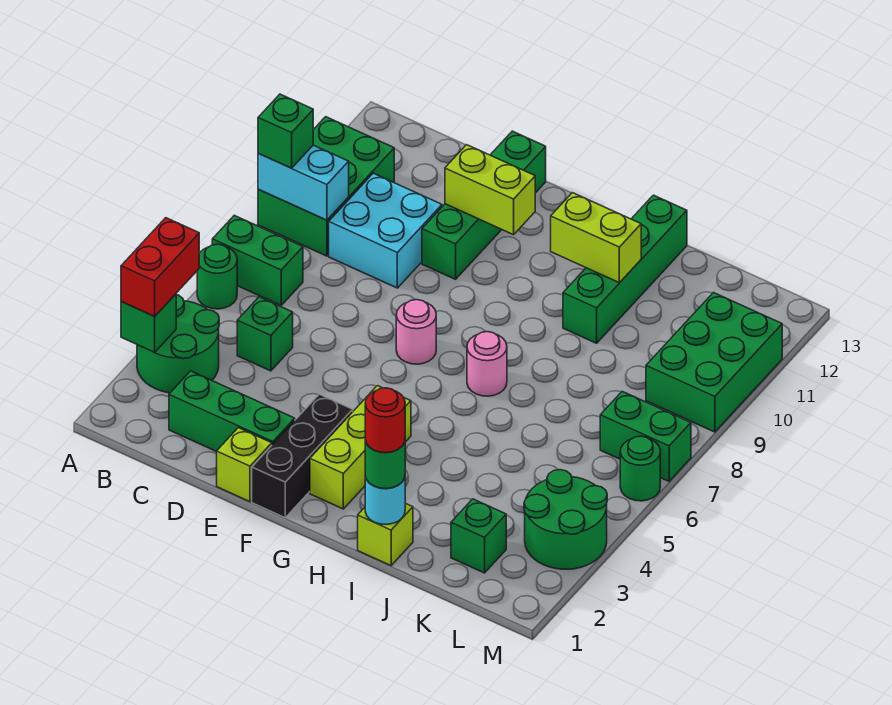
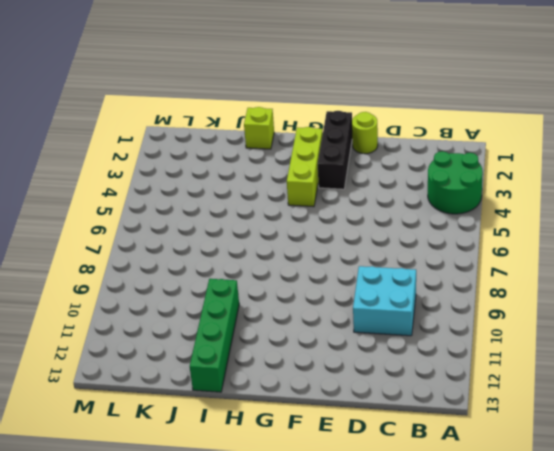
lime 1x1 round brick [352,112,378,154] -> lime 1x1 brick [217,428,272,502]
none -> green 1x1 round brick [197,244,237,309]
none -> green 1x2 brick [212,215,303,305]
none -> green 2x3 brick [258,117,394,256]

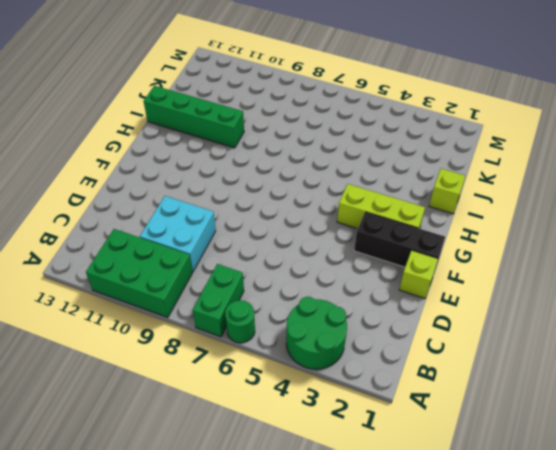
none -> green 1x3 brick [169,371,295,452]
none -> green 1x1 brick [237,297,293,371]
none -> green 1x4 brick [422,131,546,279]

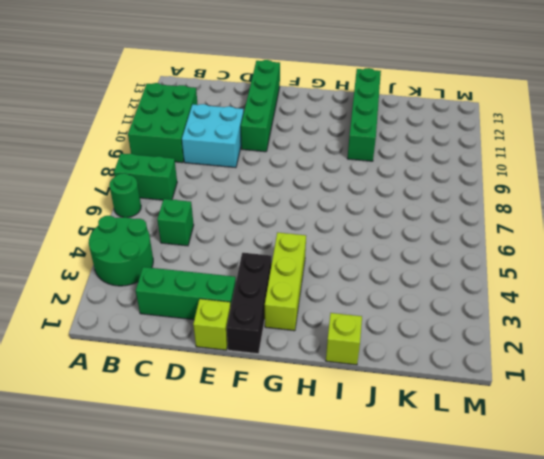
none -> pink 1x1 round brick [396,300,436,364]
none -> pink 1x1 round brick [467,332,507,396]
none -> green 1x1 brick [451,499,506,573]

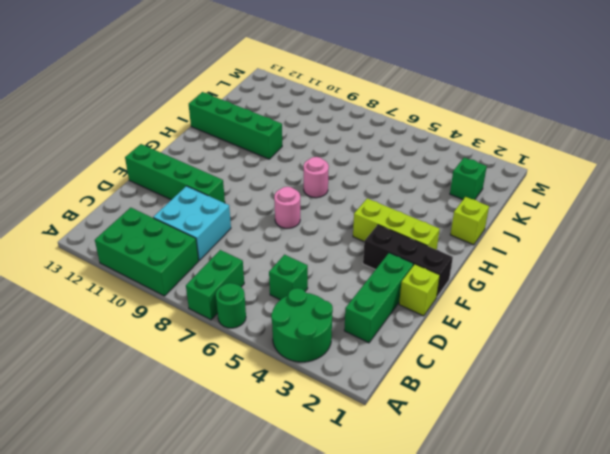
none -> green 2x2 round brick [524,470,607,569]
none -> green 1x2 brick [600,391,691,481]
none -> green 2x3 brick [646,293,782,432]

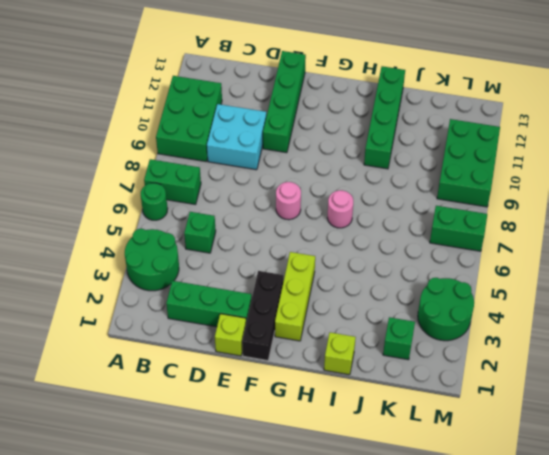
none -> green 1x1 round brick [620,436,660,501]
none -> green 1x1 brick [121,294,176,352]
none -> cyan 1x2 brick [258,145,349,220]

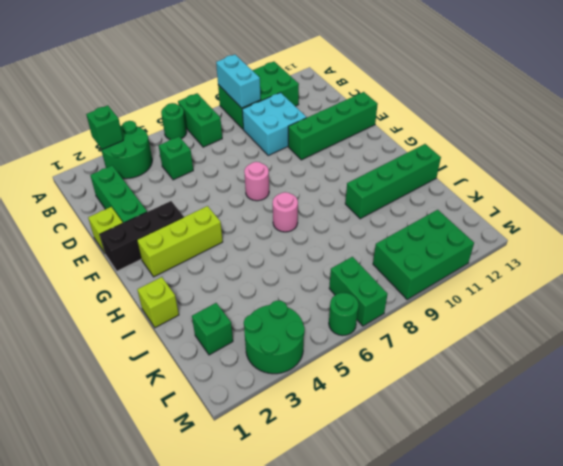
none -> lime 1x2 brick [445,145,535,235]
none -> lime 1x2 brick [551,193,641,283]
none -> cyan 1x1 round brick [365,477,405,525]

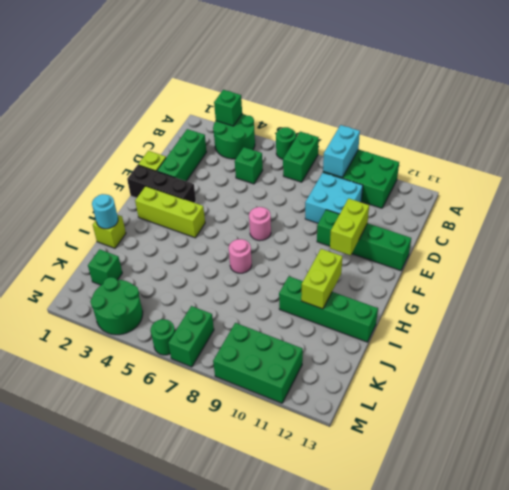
none -> red 1x2 brick [121,218,199,316]
none -> green 1x1 brick [258,94,313,168]
none -> green 1x1 round brick [365,441,405,489]

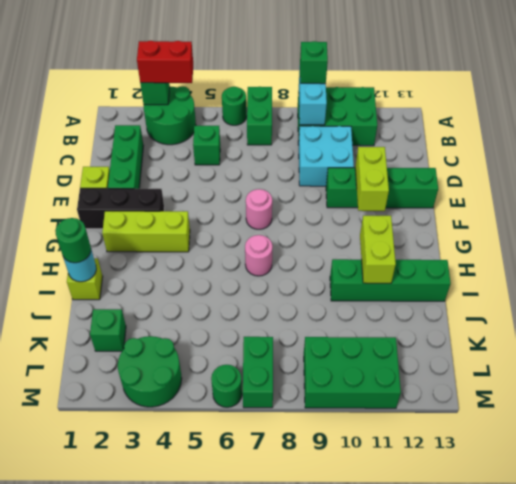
none -> red 1x1 round brick [365,388,405,453]

